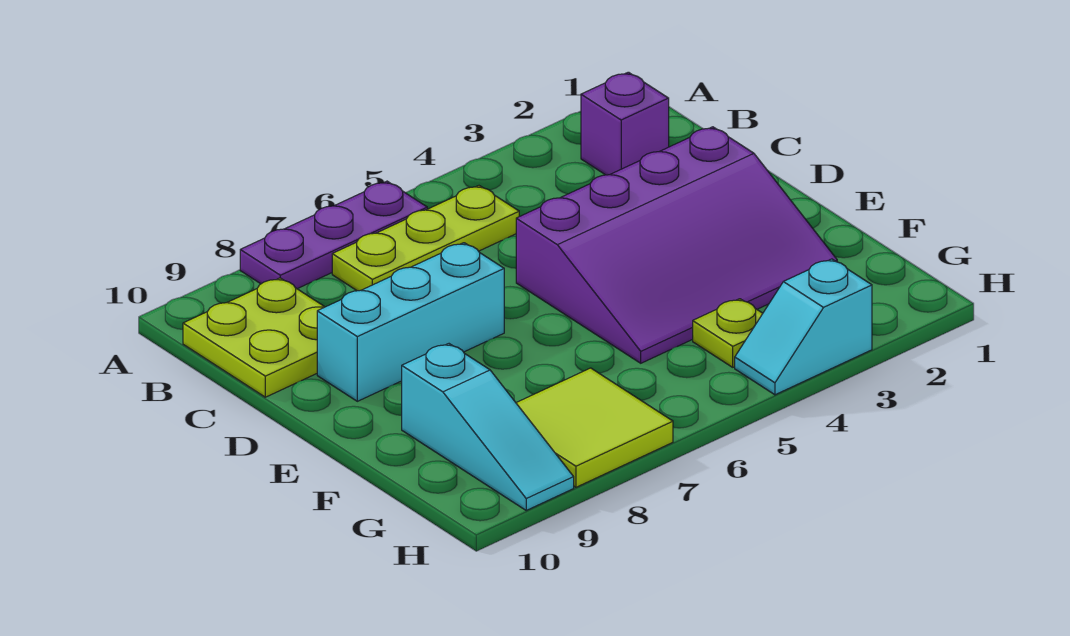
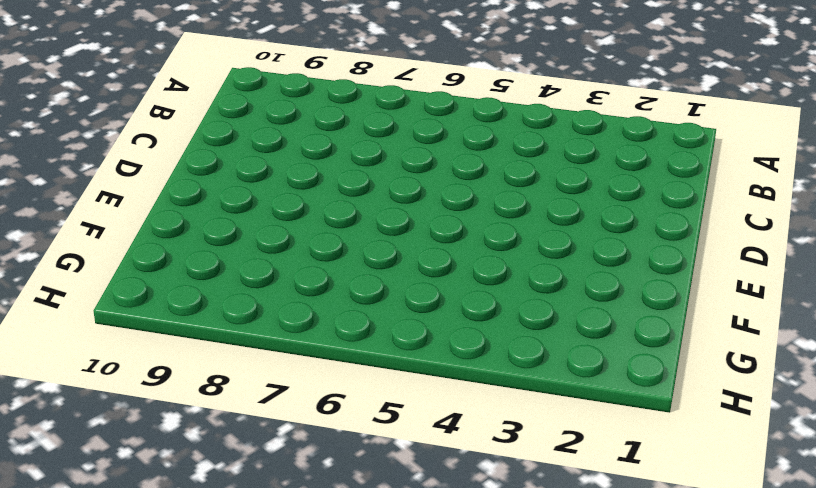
none -> purple 1x3 plate [240,181,427,289]
none -> purple 1x1 brick [581,72,669,175]

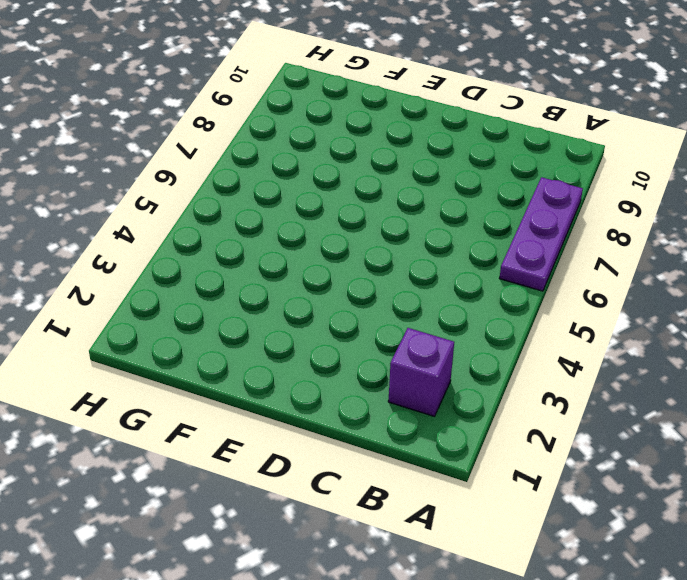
none -> lime 1x3 plate [332,186,519,291]
none -> lime 2x2 plate [183,278,324,397]

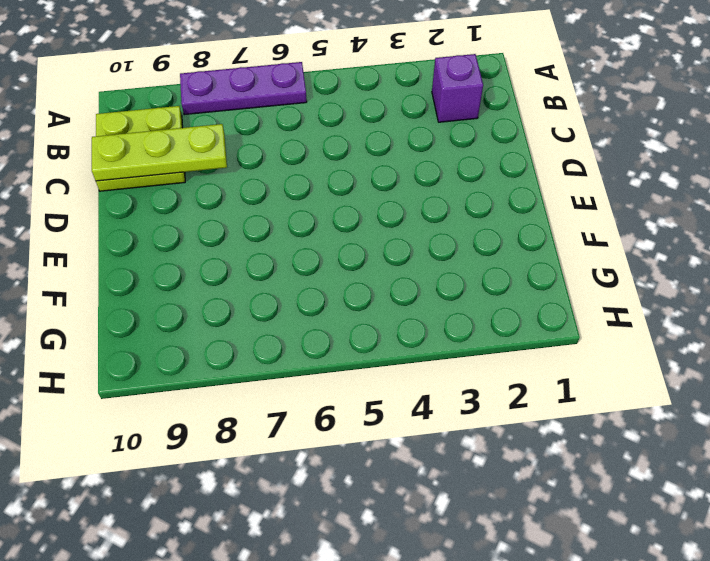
lime 1x3 plate [92,124,227,181] -> lime 1x3 plate moved to [332,186,519,291]
none -> purple 3x4 slope [516,127,837,363]
none -> cyan 1x3 brick [317,243,504,401]

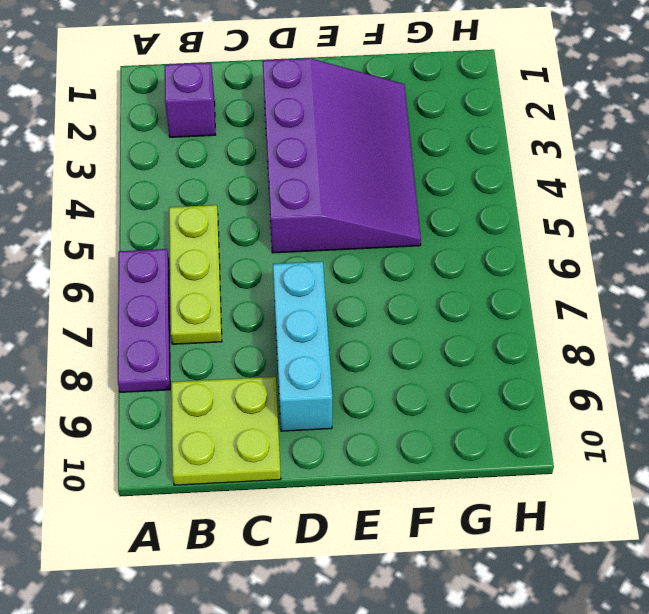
none -> cyan 1x3 slope [402,344,574,510]
none -> lime 1x1 plate [693,299,763,367]

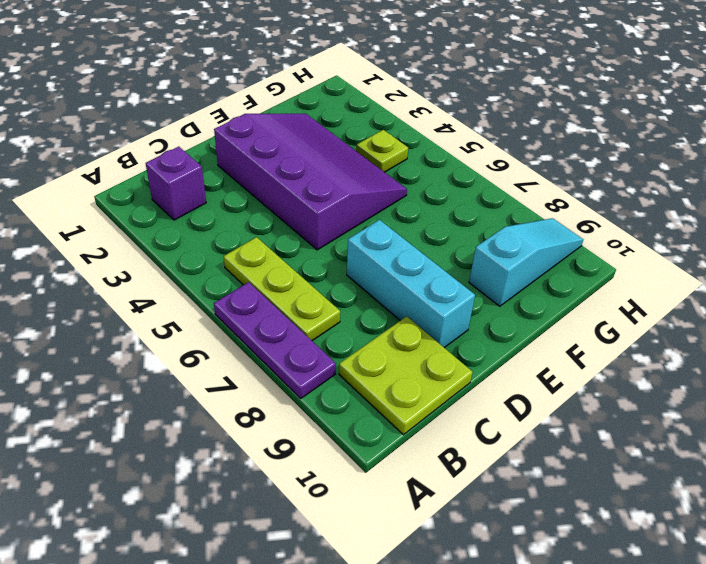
none -> lime 2x2 tile [516,368,673,487]
none -> cyan 1x2 slope [735,259,872,395]

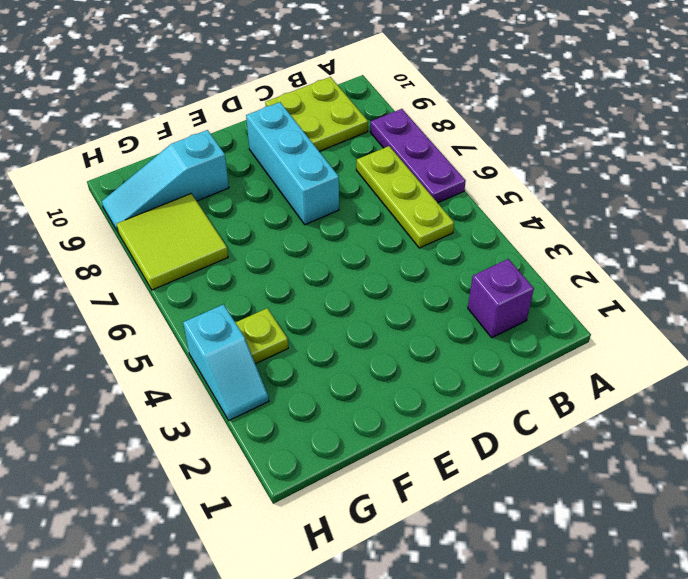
cyan 1x2 slope [183,304,269,420] -> cyan 1x2 slope turned to [735,259,872,395]
none -> purple 3x4 slope [516,127,837,363]

